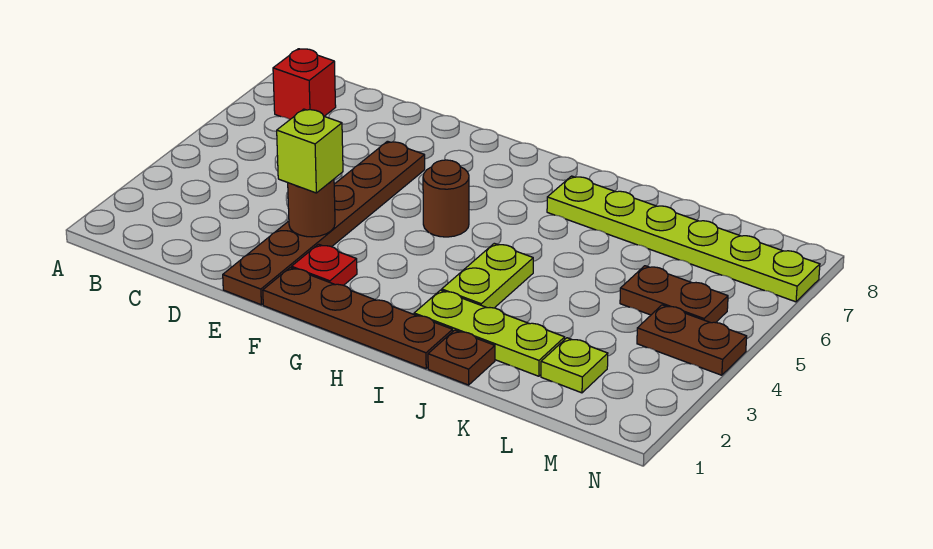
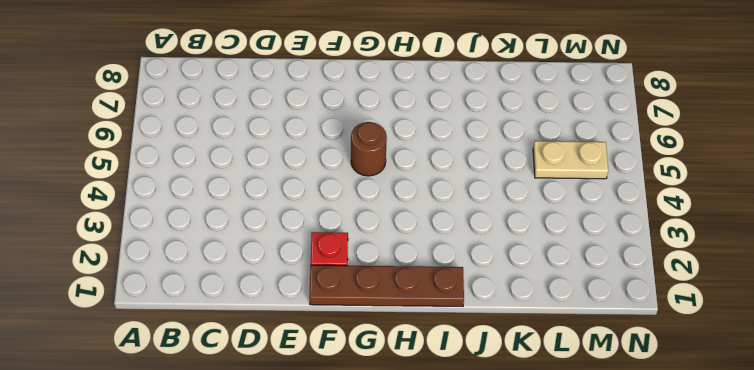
tan 1x2 plate [533,141,608,179] -> brown 1x2 plate [620,266,728,323]
none -> red 1x1 brick [273,49,336,120]
none -> brown 1x6 plate [223,141,425,305]
none -> lime 1x3 plate [414,290,565,376]

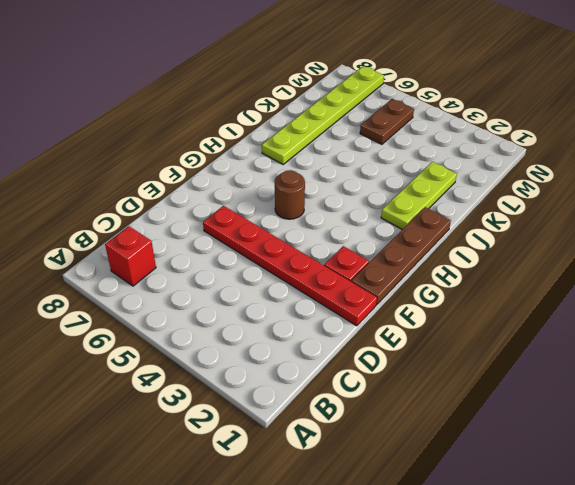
red 1x6 plate [203,206,377,326] -> brown 1x6 plate [223,141,425,305]
none -> lime 1x2 plate [442,243,533,308]
none -> brown 1x1 plate [428,330,495,385]
none -> lime 1x1 plate [541,338,608,393]

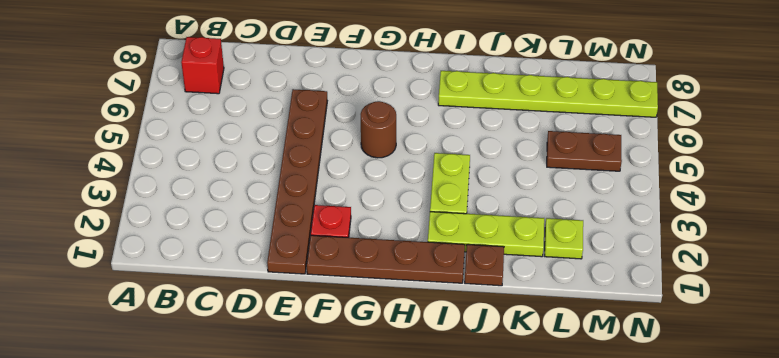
none -> brown 1x2 plate [637,305,747,375]
none -> brown 1x1 round brick [288,179,335,237]
none -> lime 1x1 brick [277,109,343,193]

